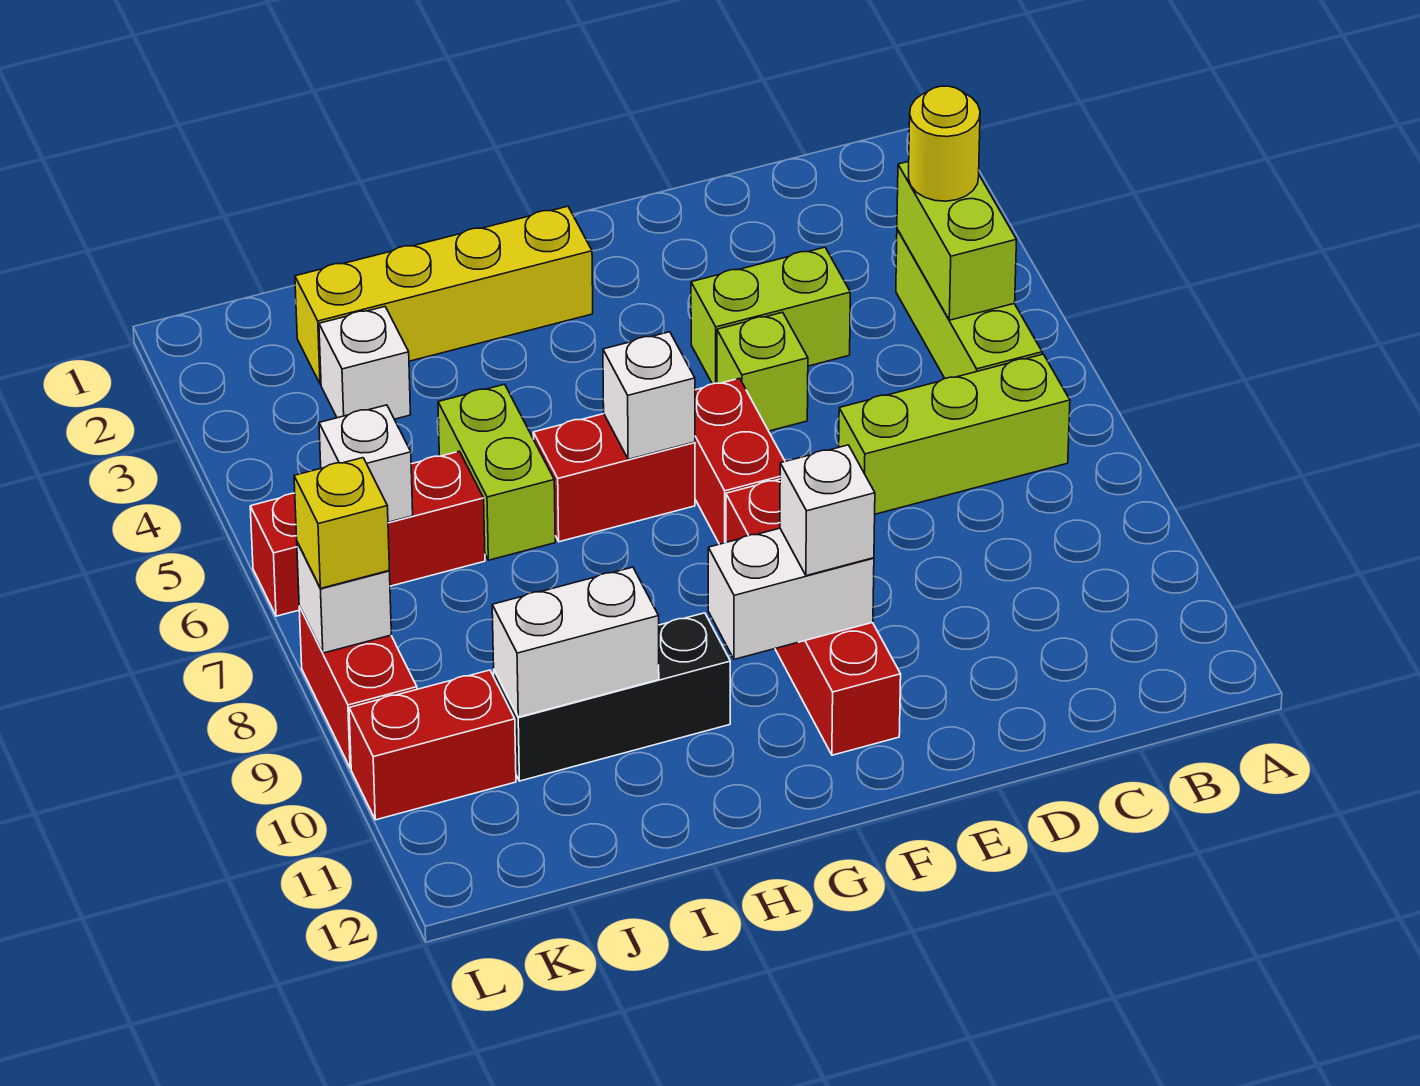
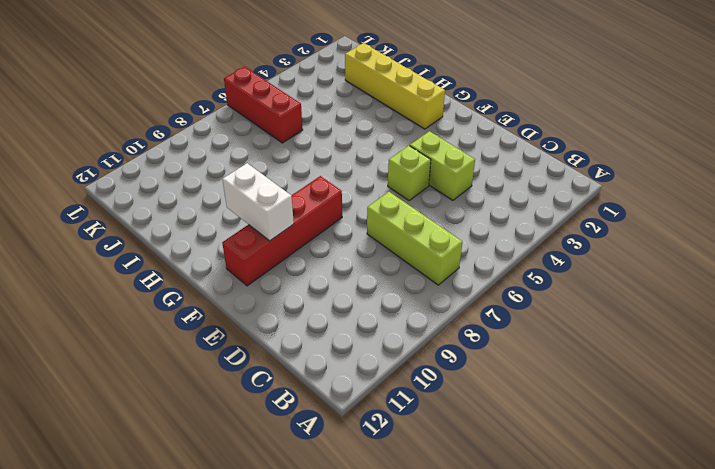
none -> lime 1x3 brick [896,229,1042,378]
none -> red 1x2 brick [695,378,785,544]
none -> red 1x2 brick [533,414,695,542]

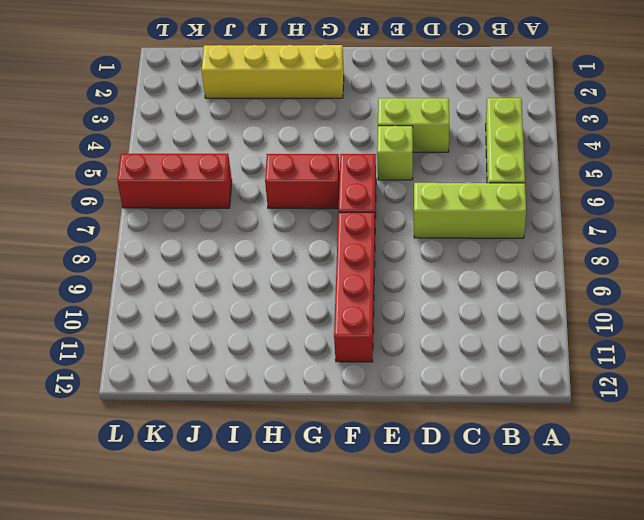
none -> black 1x3 brick [494,613,730,781]
none -> lime 1x2 brick [438,384,555,560]
none -> white 1x1 brick [319,307,411,419]

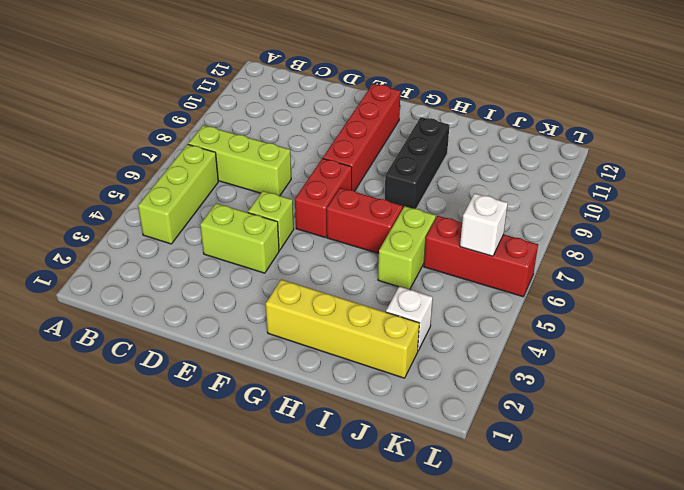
black 1x3 brick [385,117,450,209] -> black 1x3 brick turned to [494,613,730,781]
none -> red 1x2 brick [349,670,516,820]
none -> red 1x2 brick [299,606,417,768]
none -> lime 1x2 brick [897,161,1017,320]

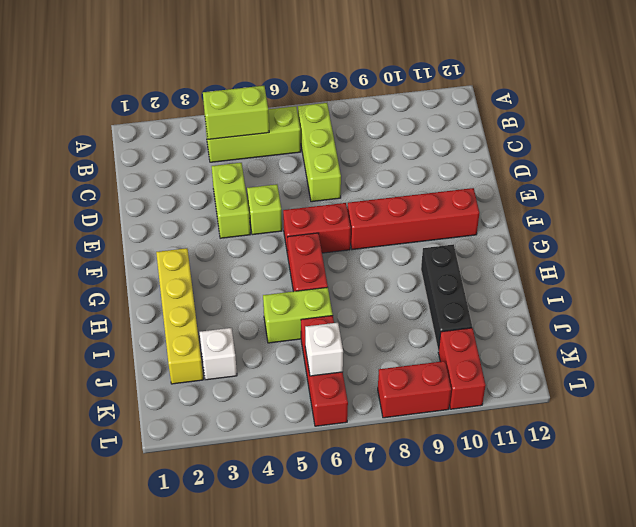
none -> white 1x2 brick [708,528,874,659]
none -> white 1x1 brick [603,332,695,459]
none -> white 1x2 brick [492,567,659,717]

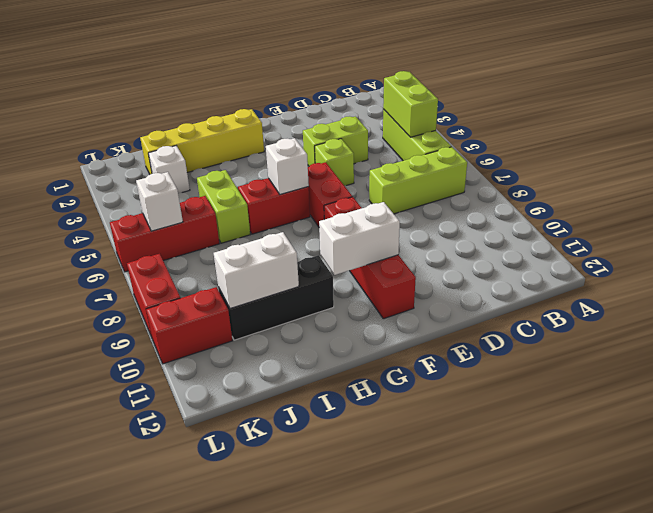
none -> white 1x1 brick [297,542,391,653]
none -> yellow 1x1 round brick [908,86,980,201]
none -> white 1x1 brick [780,445,875,576]

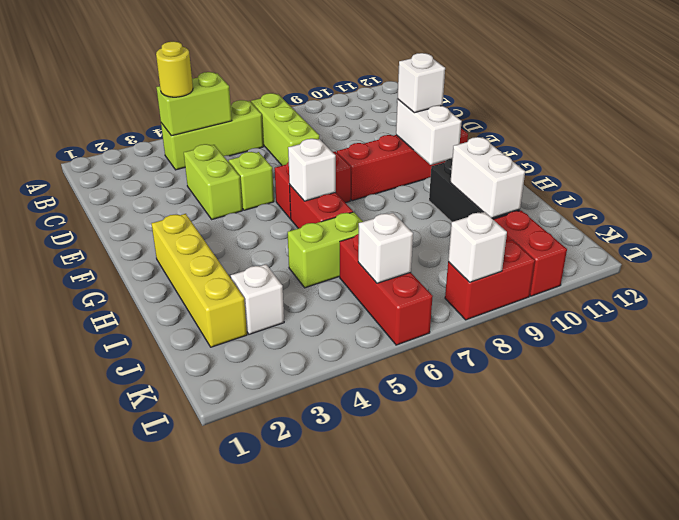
none -> yellow 1x1 brick [294,458,389,588]

